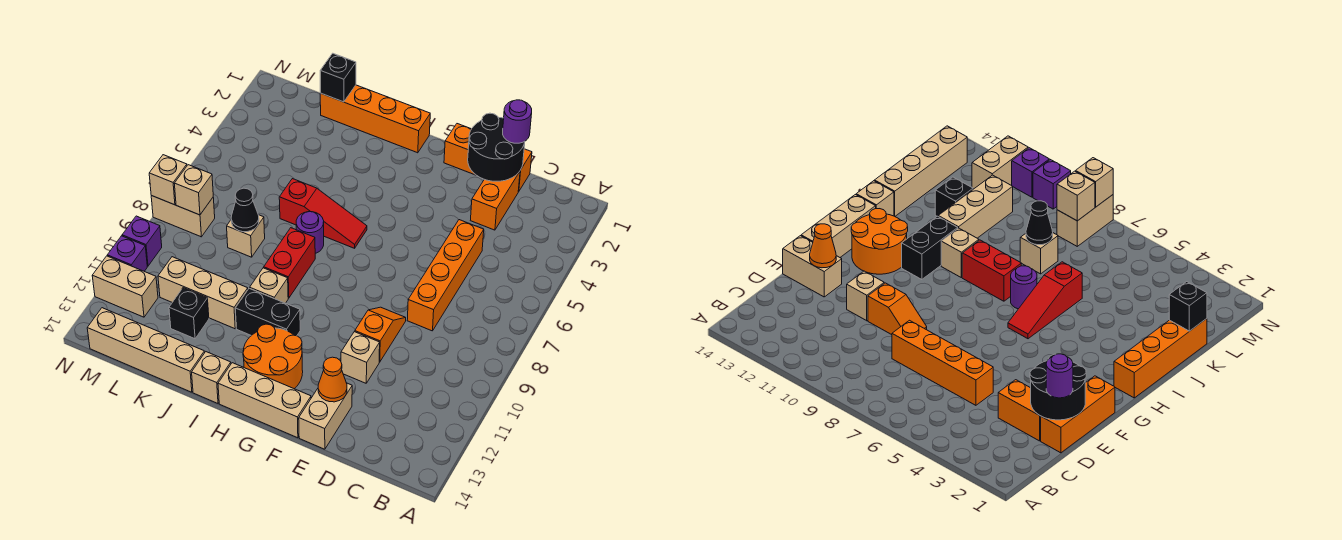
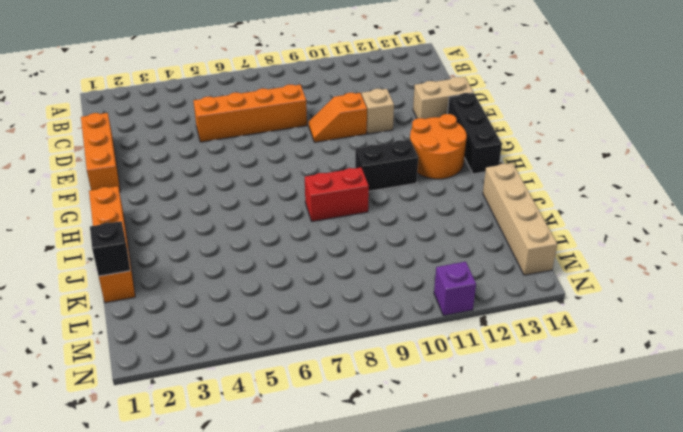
black 1x3 brick [448,93,502,174] -> tan 1x3 brick [218,363,311,438]
black 1x2 brick [355,140,418,191] -> black 1x2 brick turned to [235,288,300,336]
none -> orange 1x2 brick [470,172,520,230]
none -> red 1x3 slope [279,179,367,248]
none -> purple 1x1 round brick [296,212,324,253]
none -> tan 1x1 brick [250,268,288,303]

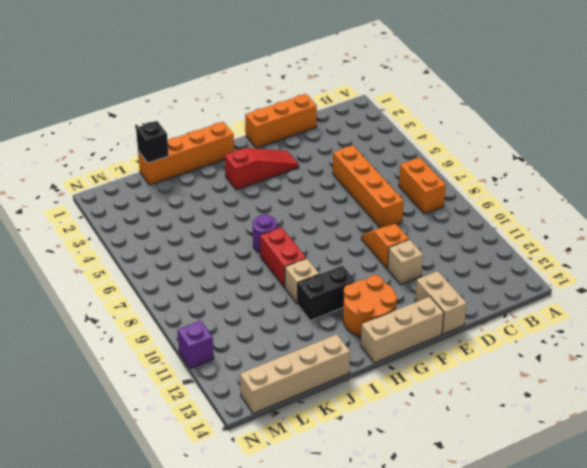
orange 1x2 brick [399,157,446,214] -> orange 1x2 brick moved to [470,172,520,230]
red 1x3 slope [225,148,299,190] -> red 1x3 slope moved to [279,179,367,248]
none -> tan 1x1 brick [192,352,231,403]
none -> tan 1x3 brick [158,257,248,329]
none -> tan 1x1 brick [227,215,265,257]
none -> black 1x1 brick [169,288,209,339]

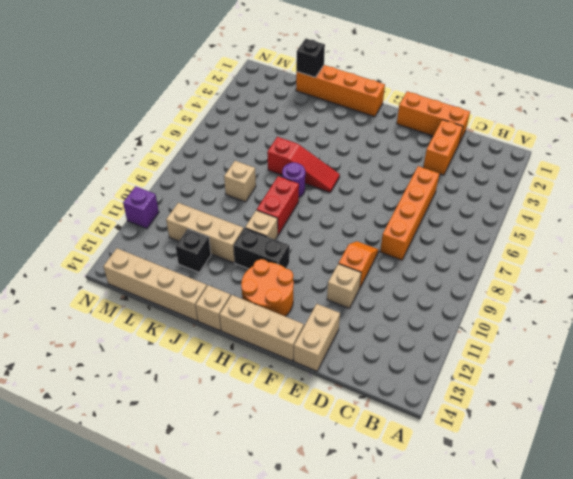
none -> tan 1x2 brick [151,196,215,237]
none -> tan 1x2 brick [92,256,158,317]
none -> purple 1x1 brick [122,216,162,266]
none -> black 2x2 round brick [468,113,525,181]

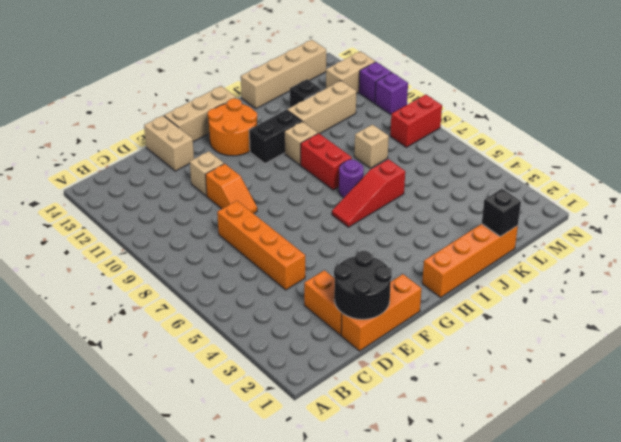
red 1x2 brick [390,95,442,147] -> tan 1x2 brick [151,196,215,237]
none -> tan 1x1 brick [192,352,231,403]
none -> orange 1x1 cone [318,357,347,402]
none -> black 1x1 cone [231,188,259,232]
none -> tan 1x1 brick [174,165,213,215]

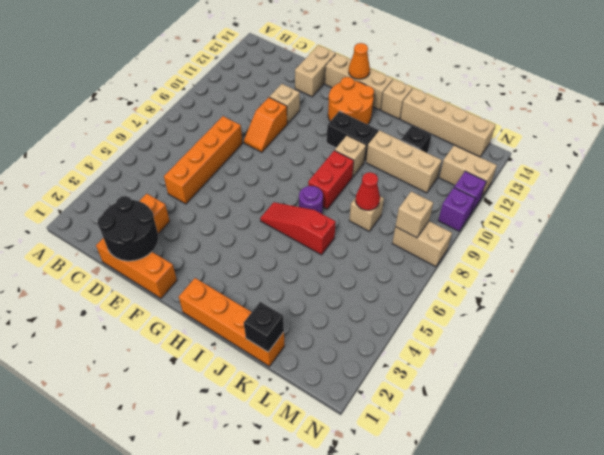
orange 1x1 cone [349,43,370,79] -> orange 1x1 cone moved to [318,357,347,402]
red 1x1 cone [355,172,380,210] -> black 1x1 cone [231,188,259,232]
none -> tan 1x1 brick [149,155,187,205]
none -> purple 1x1 round brick [503,100,532,143]

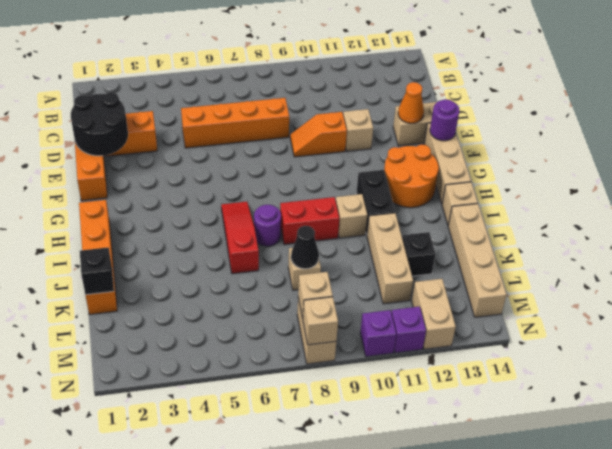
purple 1x1 round brick [430,99,459,141] -> purple 1x1 round brick moved to [503,100,532,143]

